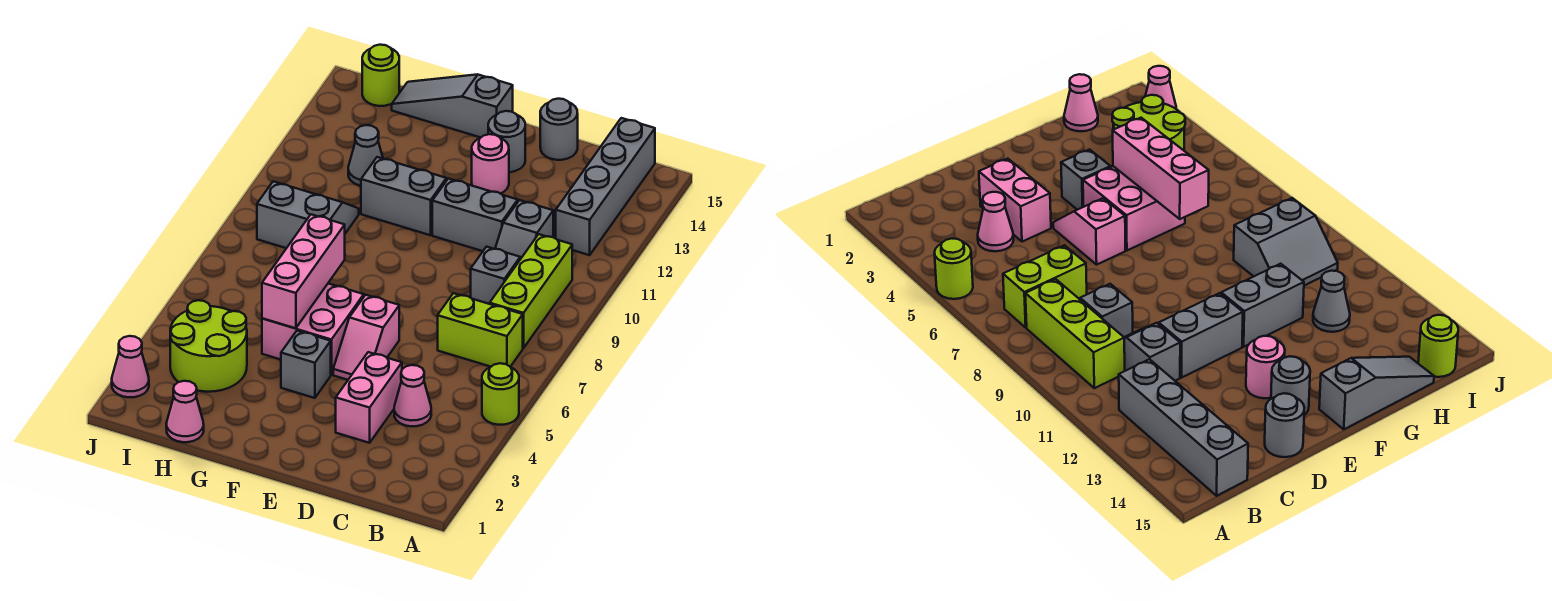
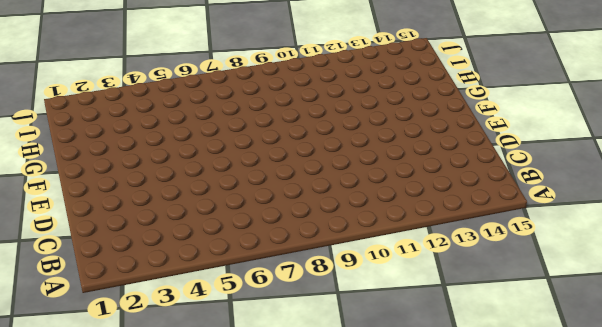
none -> lime 1x1 round brick [482,363,519,425]
none -> lime 1x2 brick [438,293,523,367]
none -> lime 1x3 brick [490,234,572,348]

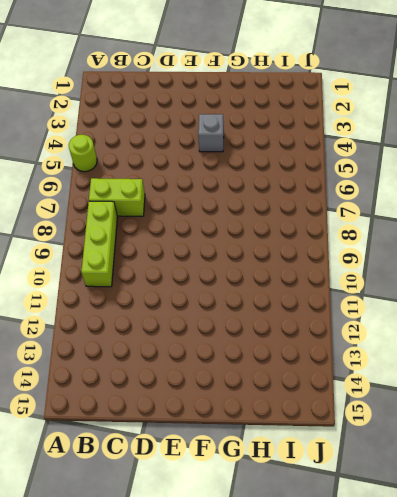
none -> grey 1x4 brick [556,118,655,255]
none -> pink 1x1 cone [394,365,431,426]
none -> grey 1x1 brick [471,247,520,304]

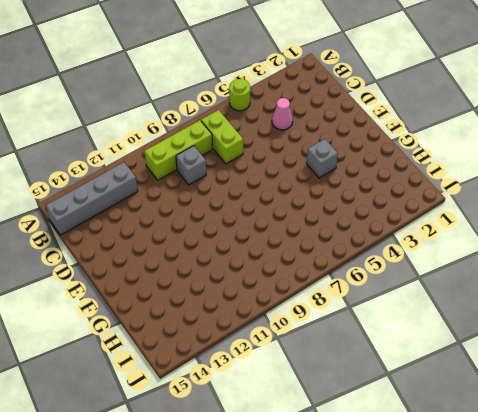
none -> grey 1x2 slope [495,200,553,259]
none -> pink 1x2 brick [336,352,402,443]
none -> grey 1x2 brick [432,179,518,251]

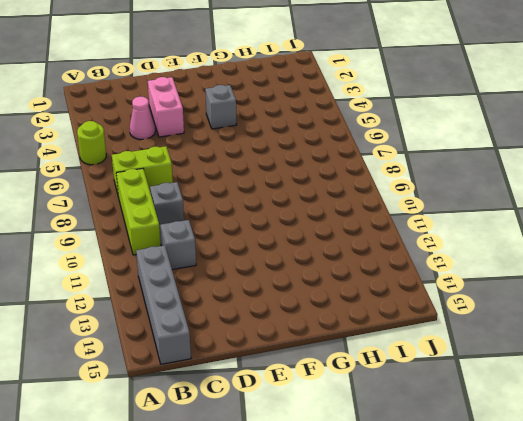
none -> grey 1x2 brick [432,179,518,251]
none -> grey 1x1 round brick [540,99,578,160]
none -> pink 1x2 slope [333,295,399,380]

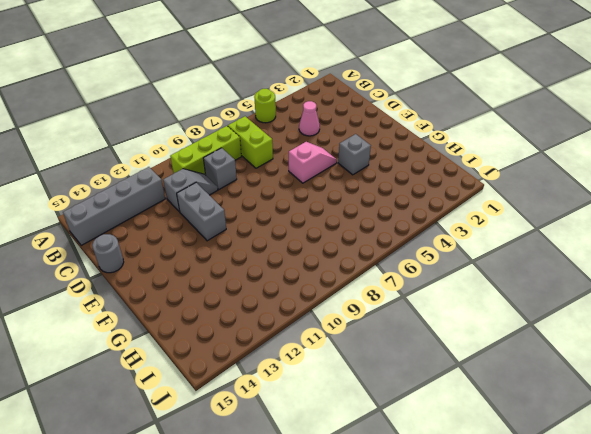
none -> pink 1x2 brick [336,352,402,443]
none -> pink 1x1 round brick [472,134,509,194]
none -> grey 1x1 round brick [488,111,525,172]

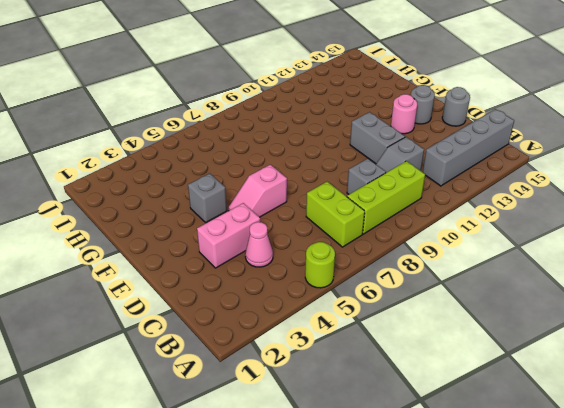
none -> pink 2x2 brick [262,284,364,375]
none -> grey 1x2 brick [361,157,446,235]
none -> grey 1x3 slope [392,75,513,138]

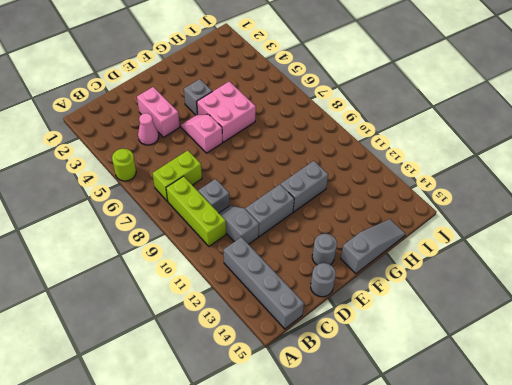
none -> pink 1x1 round brick [472,134,509,194]
none -> pink 1x1 cone [166,381,204,442]
none -> lime 2x2 round brick [170,300,247,392]

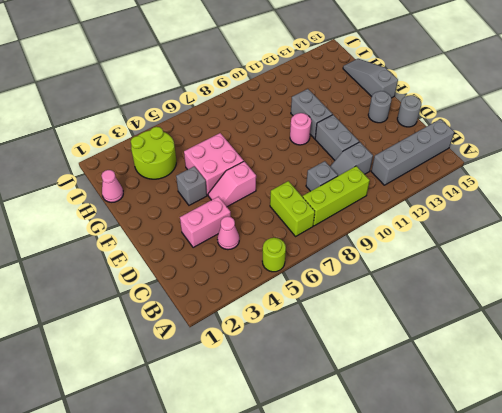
pink 1x1 round brick [290,113,311,145] -> pink 1x1 round brick moved to [472,134,509,194]
none -> grey 2x2 slope [257,181,359,248]
none -> grey 1x1 cone [348,125,383,186]
none -> lime 1x1 round brick [362,45,399,106]

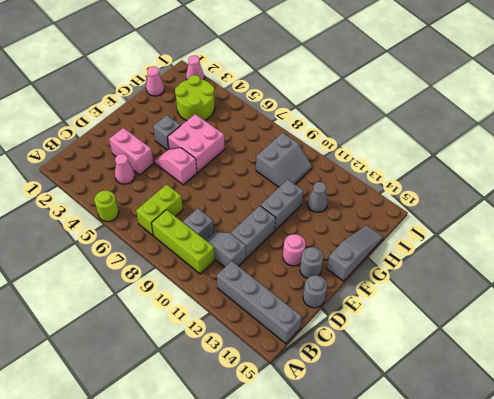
none -> lime 1x1 round brick [362,45,399,106]
none -> pink 1x3 brick [262,214,345,328]

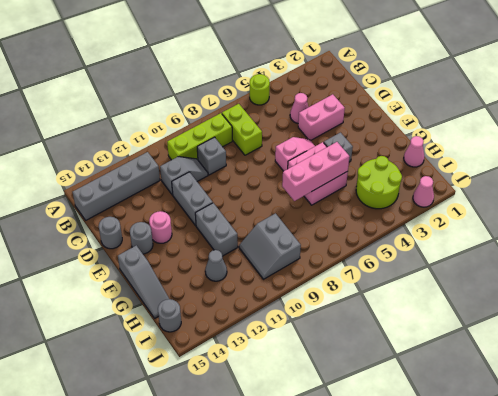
grey 1x1 round brick [158,299,181,332] -> lime 1x1 round brick [362,45,399,106]

